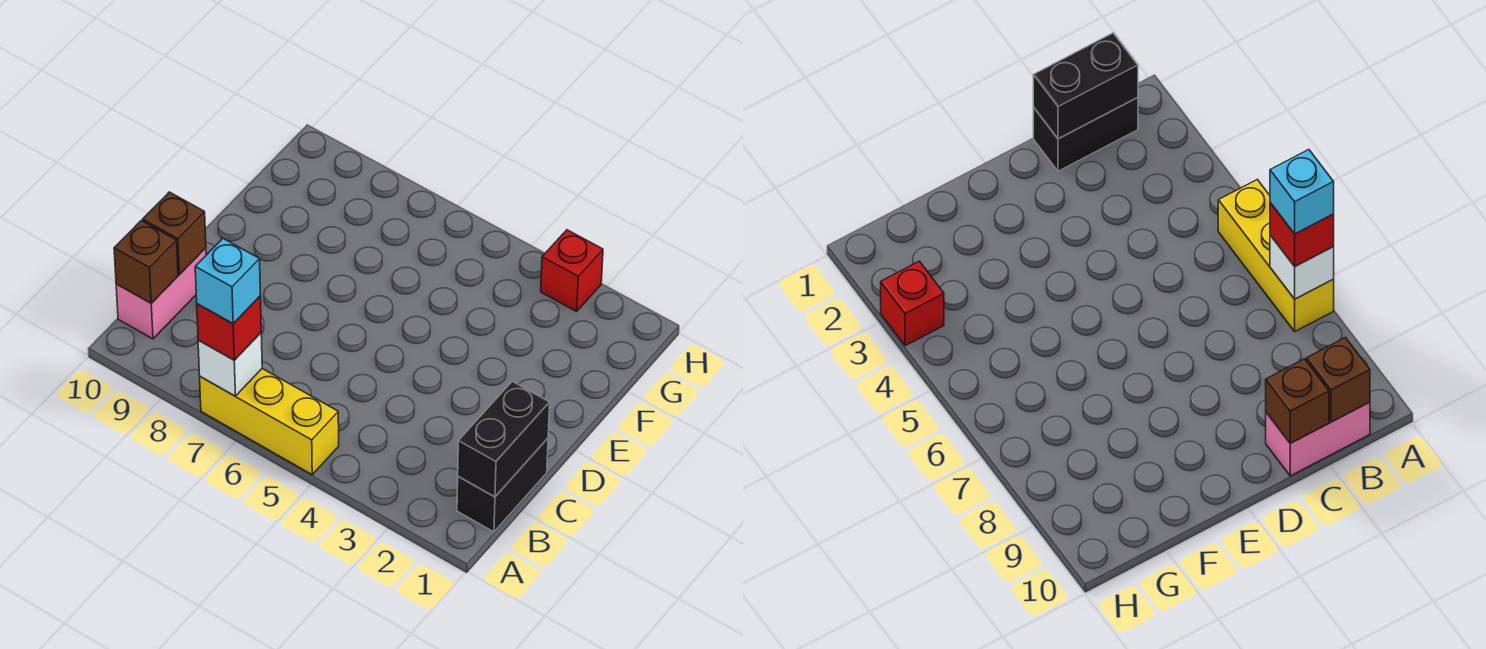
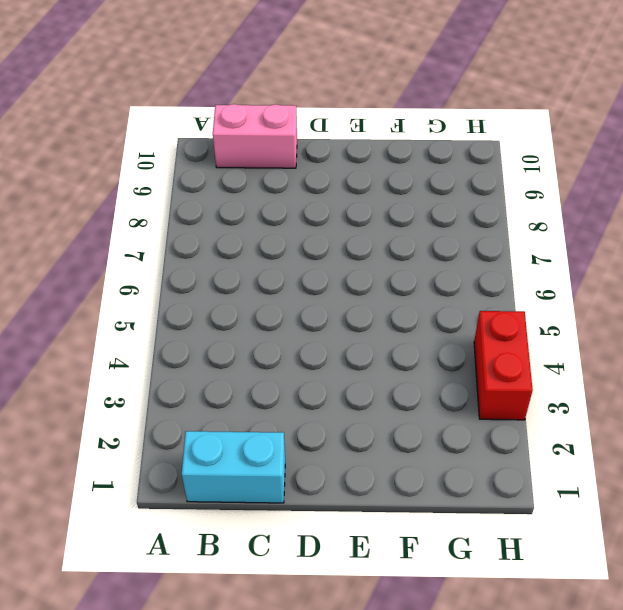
cyan 1x2 brick [182,431,285,503] -> black 1x2 brick [457,438,548,532]
red 1x2 brick [474,311,533,420] -> red 1x1 brick [541,230,603,311]
none -> yellow 1x3 brick [200,369,339,474]
none -> white 1x1 brick [198,333,262,396]

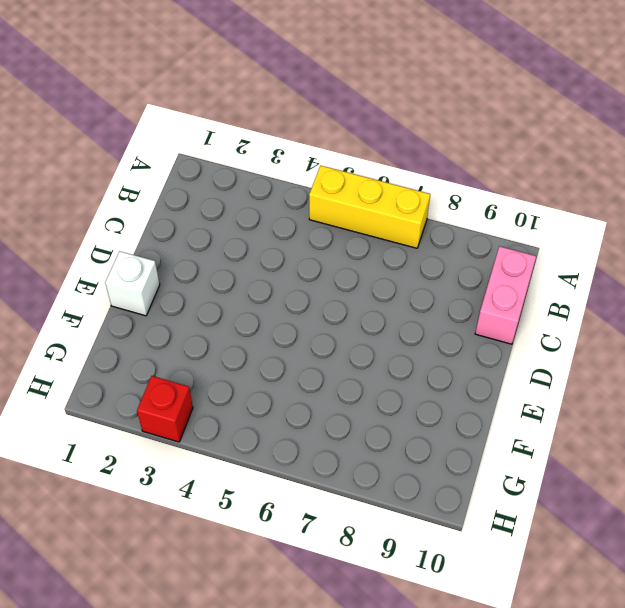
white 1x1 brick [105,251,160,316] -> white 1x1 brick moved to [198,333,262,396]
none -> black 1x2 brick [457,438,548,532]
none -> black 1x2 brick [458,382,550,497]

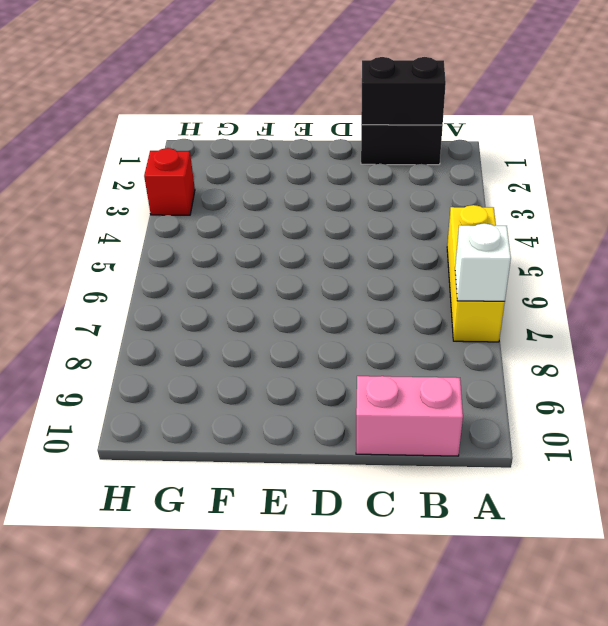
none -> brown 1x1 brick [114,221,178,303]
none -> brown 1x1 brick [143,192,206,275]

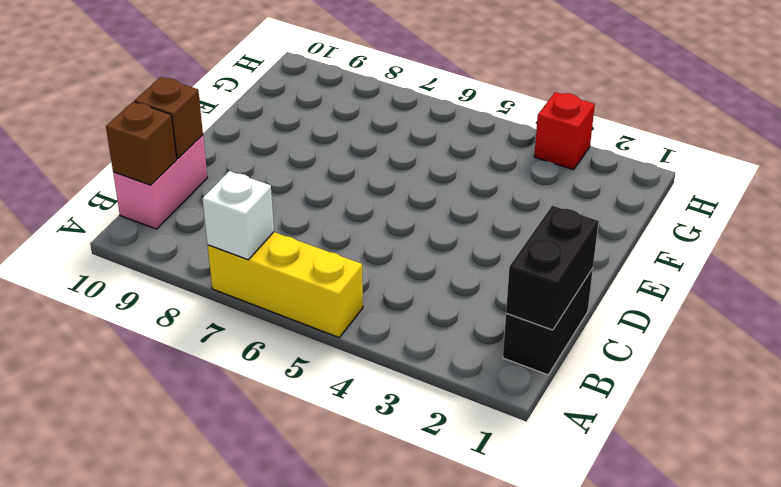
none -> red 1x1 brick [197,296,261,360]
none -> cyan 1x1 brick [195,238,260,324]

